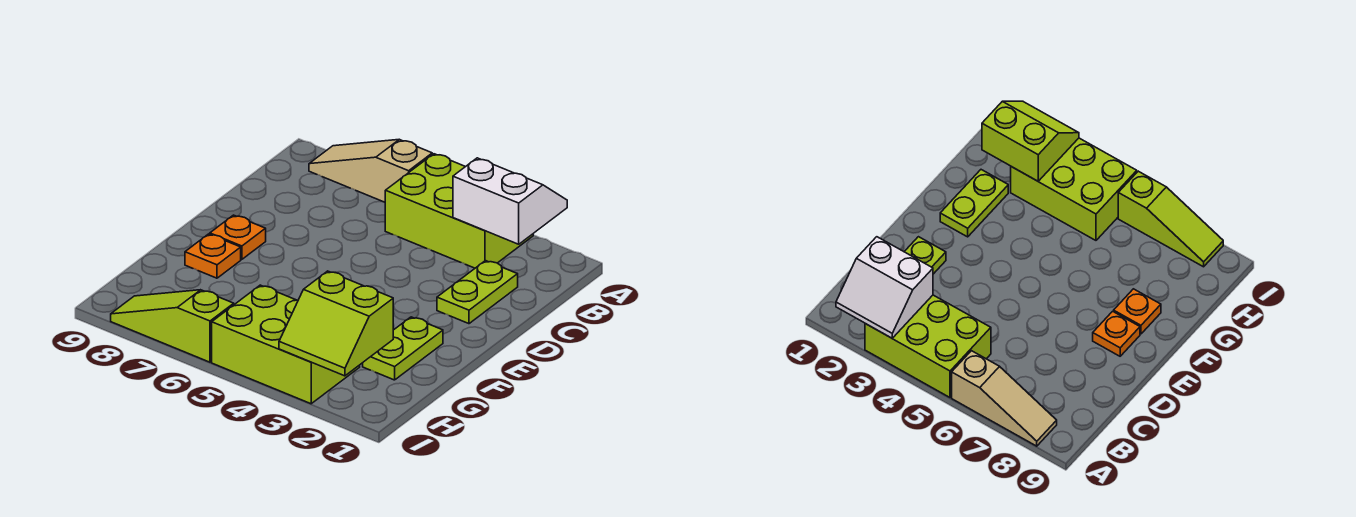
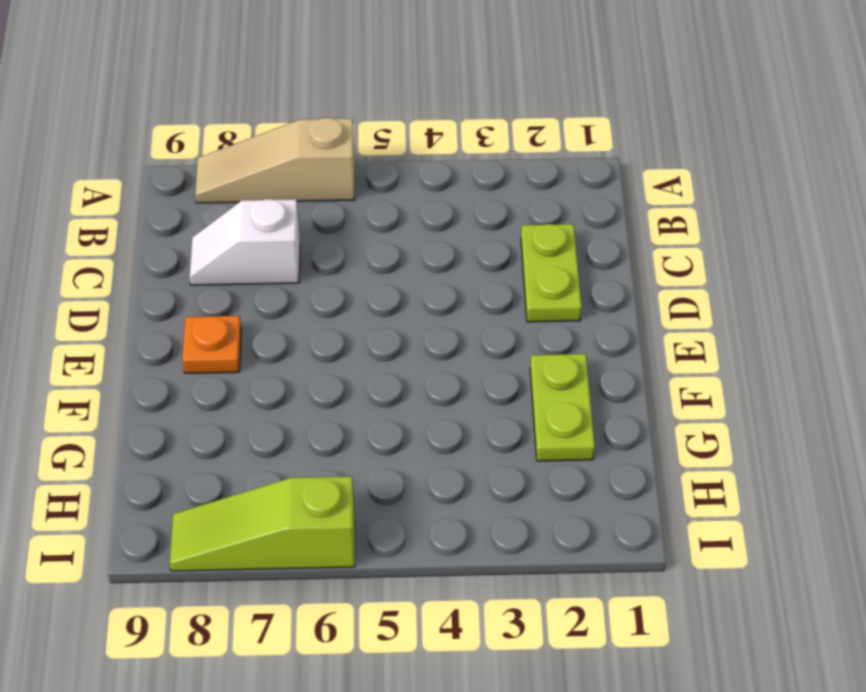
white 1x2 slope [190,199,300,285] -> none
none -> lime 2x3 brick [385,154,533,268]
none -> orange 1x1 plate [185,234,241,278]

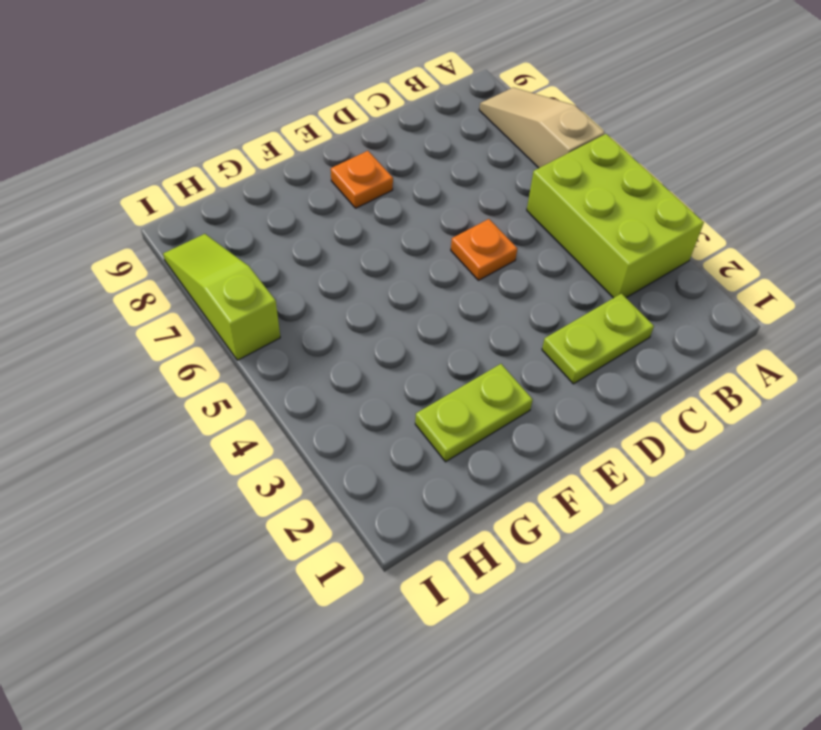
orange 1x1 plate [451,219,517,280] -> orange 1x1 plate moved to [185,234,241,278]
none -> lime 2x3 brick [212,285,360,404]
none -> white 2x2 slope [453,158,567,244]

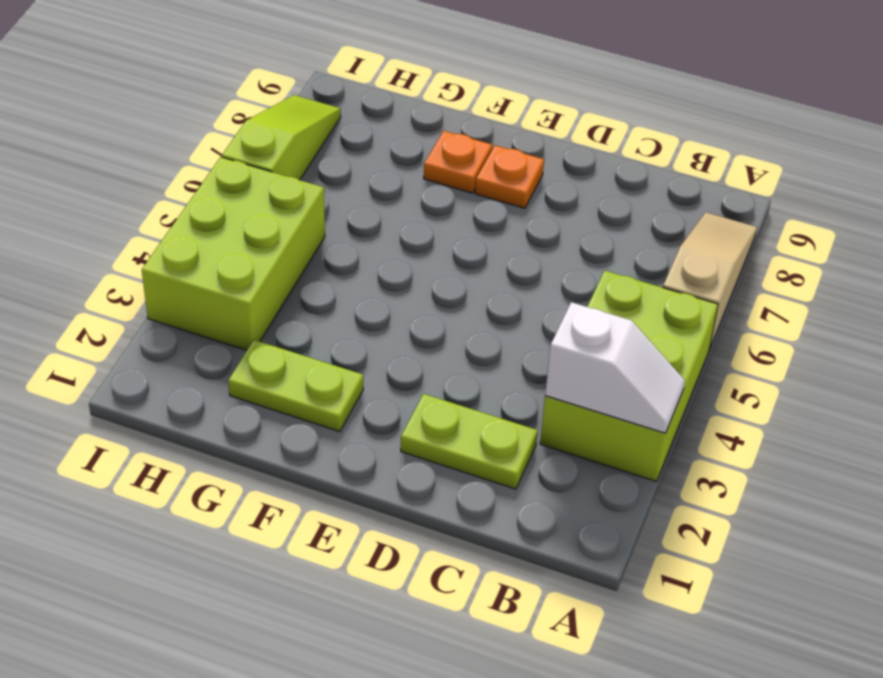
white 1x2 slope [545,302,685,433] -> white 2x2 slope [453,158,567,244]
none -> lime 2x2 slope [279,271,393,376]

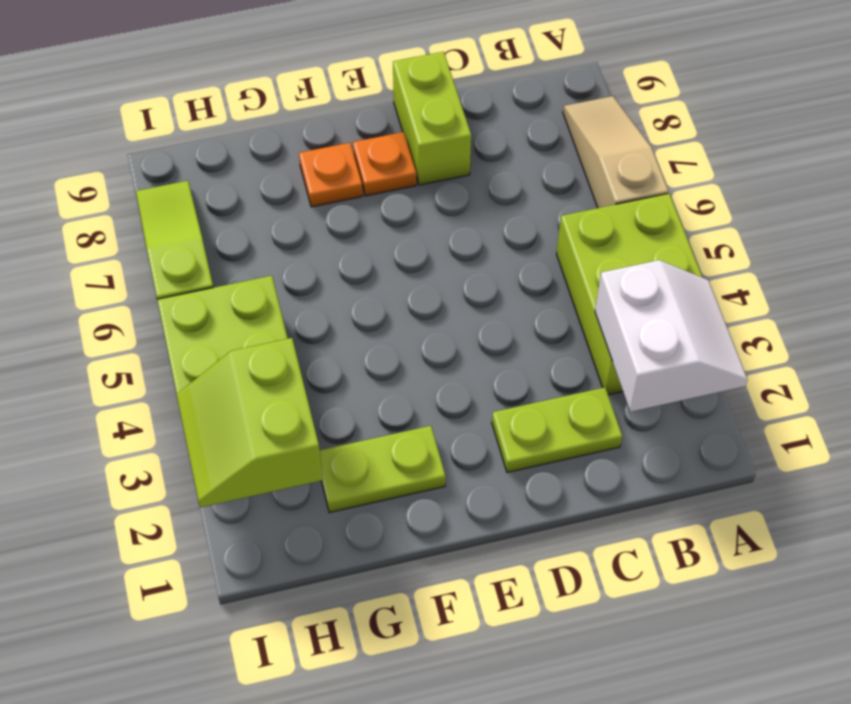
lime 1x2 brick [393,52,471,185] -> none

